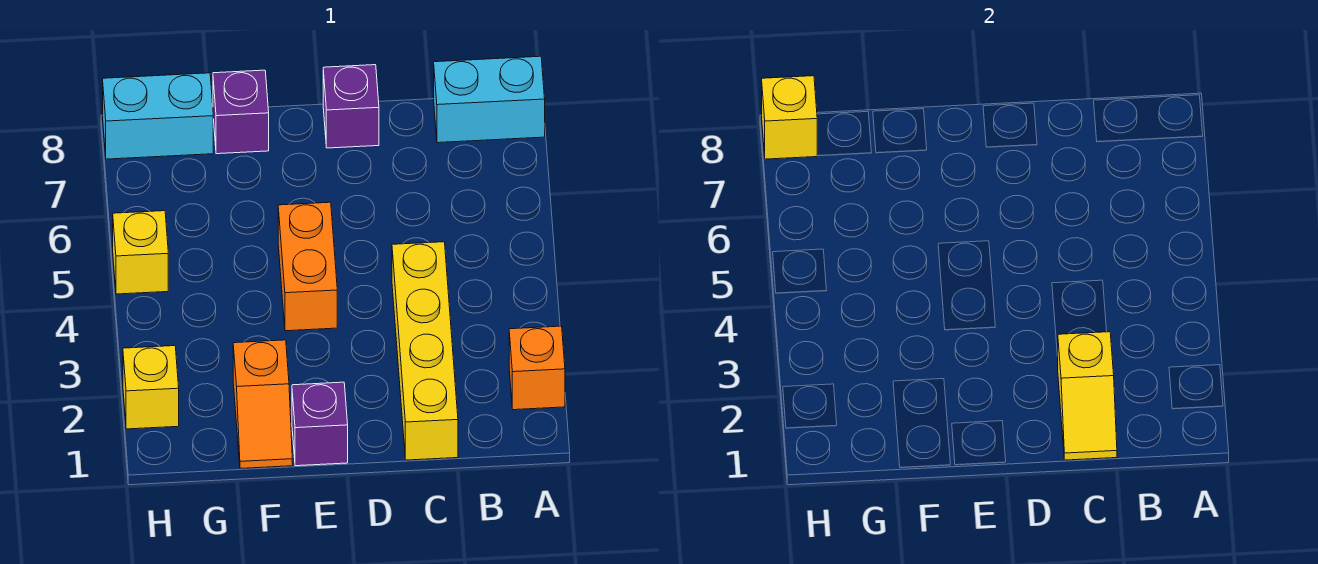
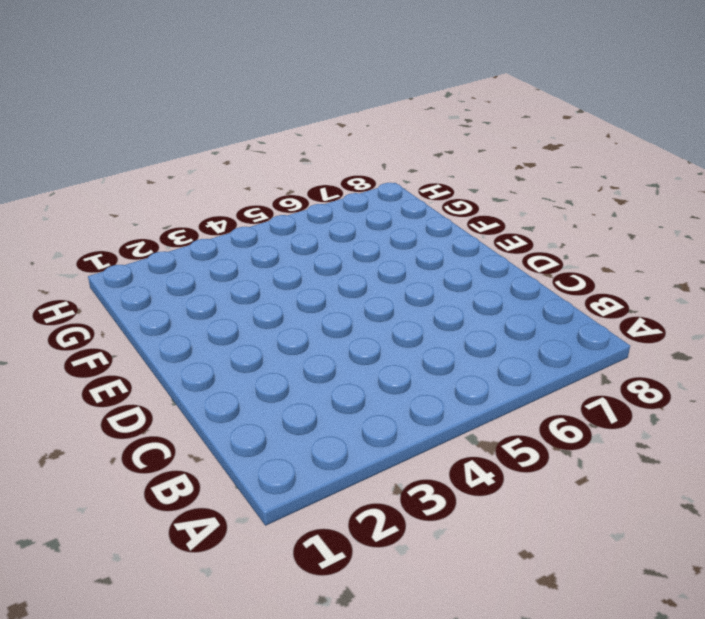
none -> orange 1x1 brick [509,326,565,410]
none -> cyan 1x2 brick [434,56,545,143]
none -> yellow 1x4 brick [392,242,458,460]

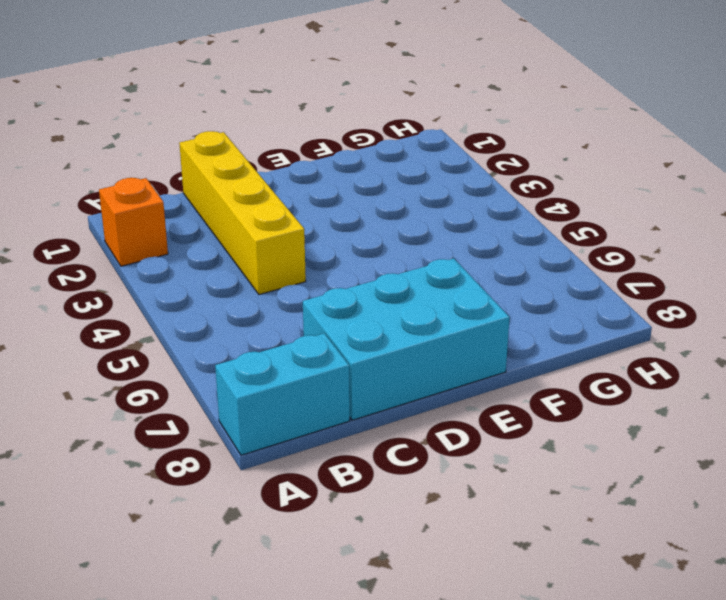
cyan 2x3 brick [303,258,510,420] -> purple 1x1 brick [323,65,379,148]
none -> purple 1x1 brick [292,382,348,466]
none -> orange 1x2 brick [278,202,337,331]
none -> orange 1x2 slope [233,340,292,468]

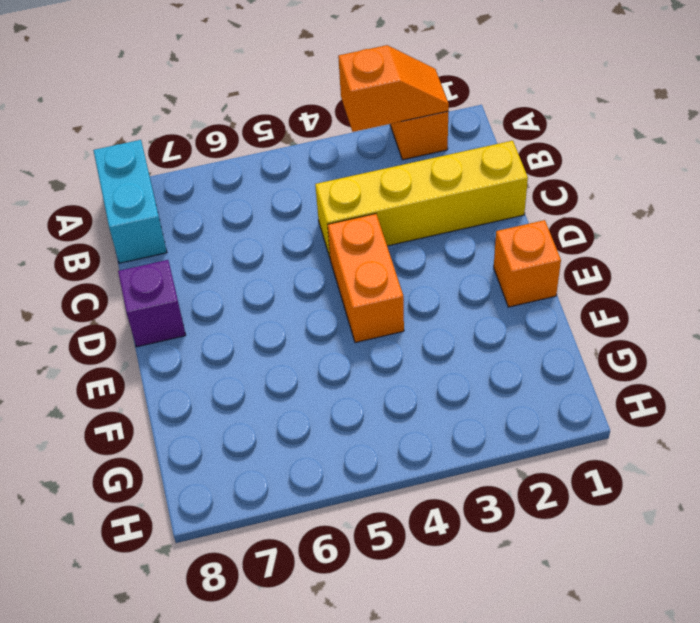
orange 1x2 slope [338,45,449,132] -> orange 1x2 slope moved to [233,340,292,468]
orange 1x2 brick [328,214,404,343] -> orange 1x2 brick turned to [278,202,337,331]
orange 1x1 brick [494,220,561,307] -> purple 1x1 brick [292,382,348,466]
none -> purple 1x1 brick [213,70,269,154]
none -> cyan 1x2 brick [103,73,213,159]
none -> yellow 1x1 brick [123,346,179,429]

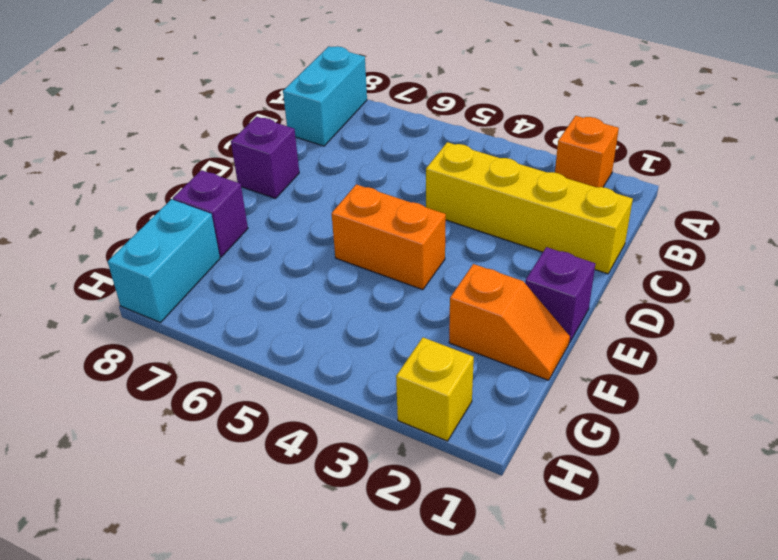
none -> yellow 1x1 brick [113,211,168,294]
none -> yellow 1x2 slope [1058,332,1117,460]
none -> yellow 1x1 brick [762,76,817,159]

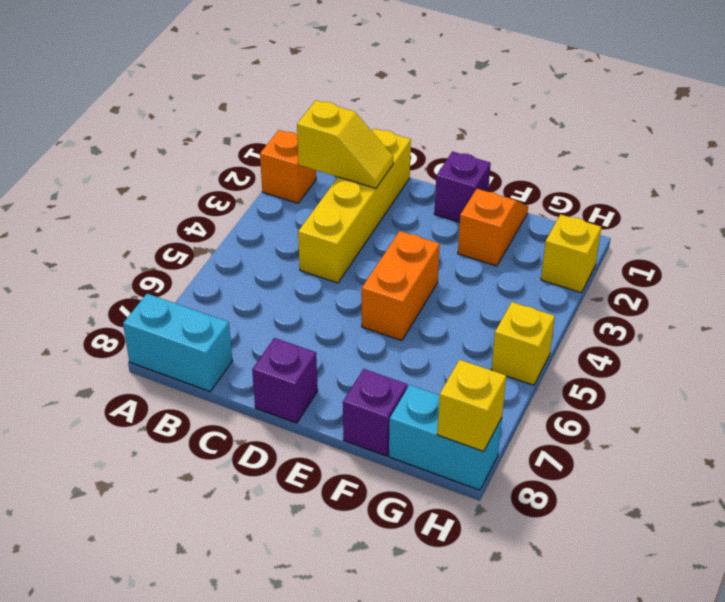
yellow 1x2 slope [297,100,393,188] -> yellow 1x2 slope turned to [1058,332,1117,460]

